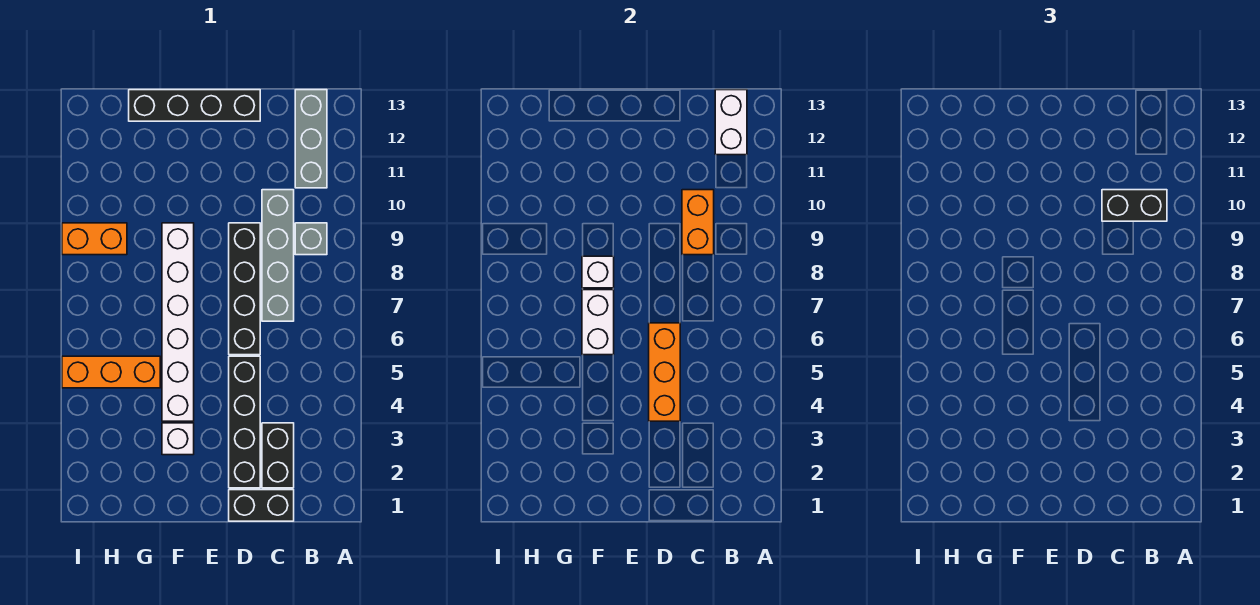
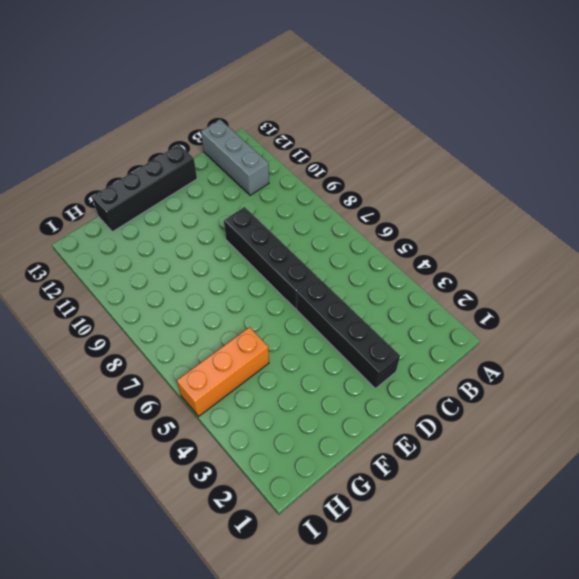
none -> grey 1x1 brick [295,223,327,255]
none -> black 1x2 brick [229,490,294,521]
none -> black 1x2 brick [262,423,294,488]

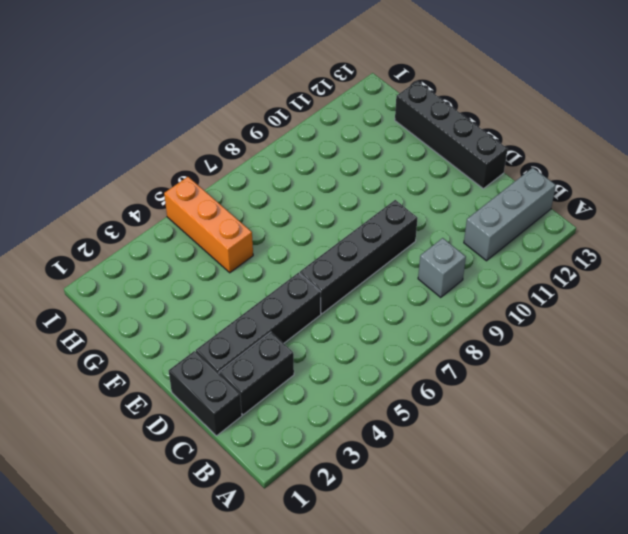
none -> grey 1x4 brick [262,190,294,321]
none -> white 1x1 brick [162,423,194,455]
none -> white 1x6 brick [162,223,194,421]

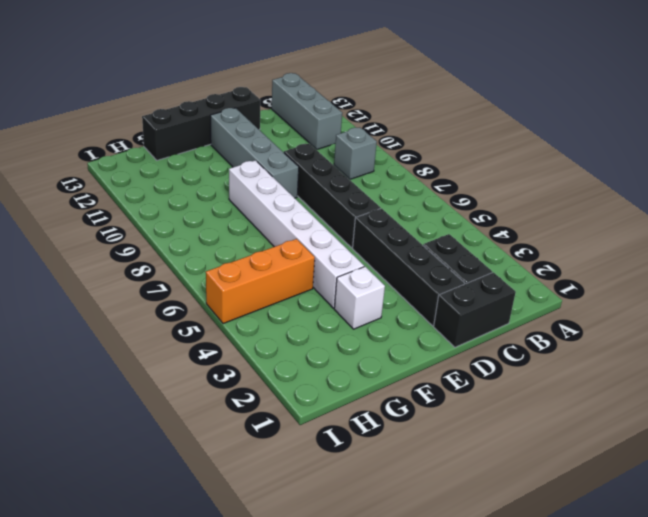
grey 1x4 brick [211,108,299,198] -> grey 1x4 brick moved to [262,190,294,321]
none -> orange 1x2 brick [62,223,127,255]
none -> white 1x2 brick [715,90,747,155]
none -> orange 1x2 brick [682,190,714,255]

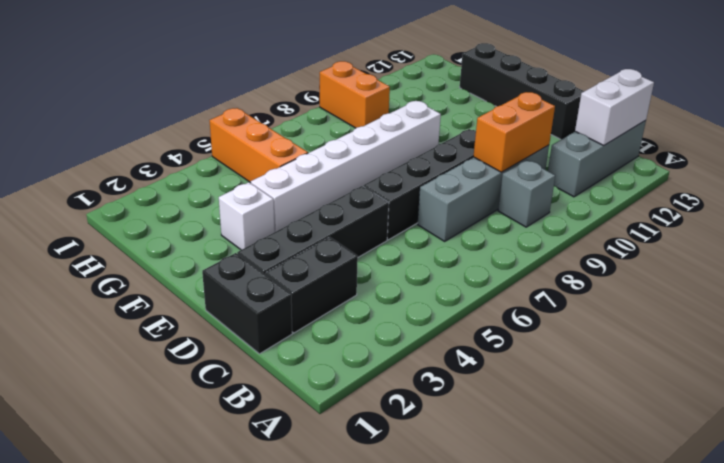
none -> orange 1x3 brick [649,323,680,421]
none -> white 1x2 brick [582,290,614,355]
none -> white 1x1 brick [582,256,614,288]

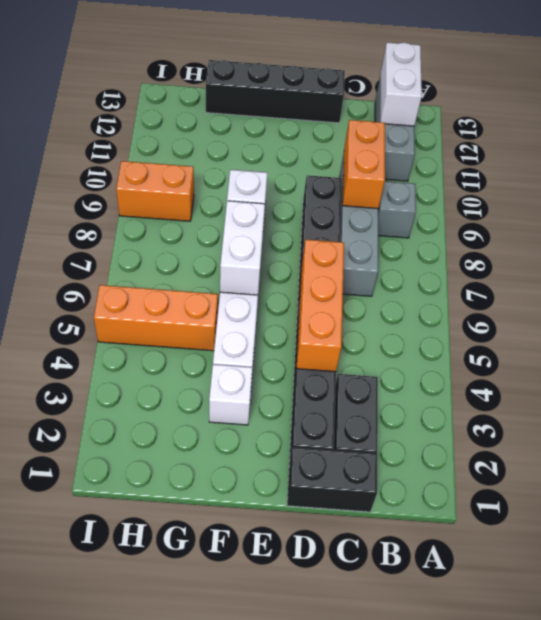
none -> black 1x2 brick [1102,190,1167,221]

